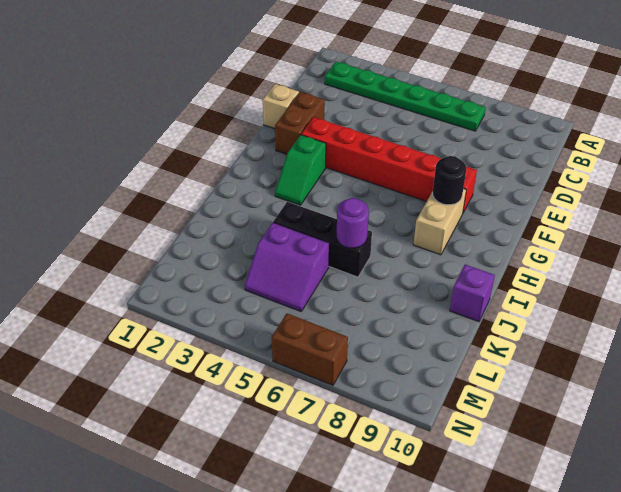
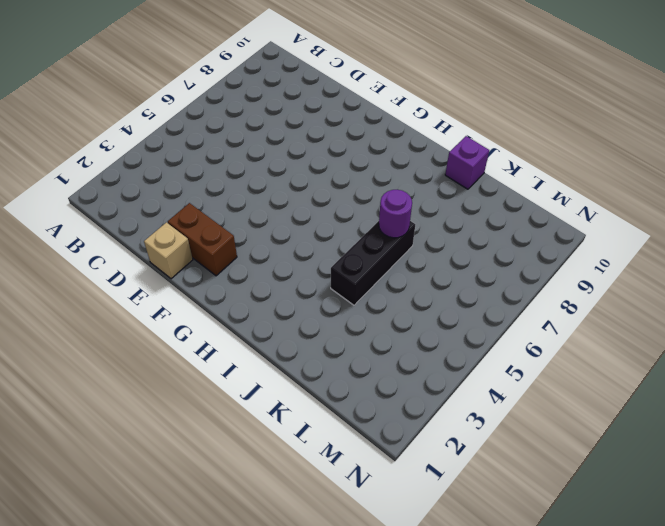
none -> green 1x6 plate [325,62,486,131]
none -> red 1x6 brick [301,117,477,213]
none -> green 1x2 slope [275,135,326,205]

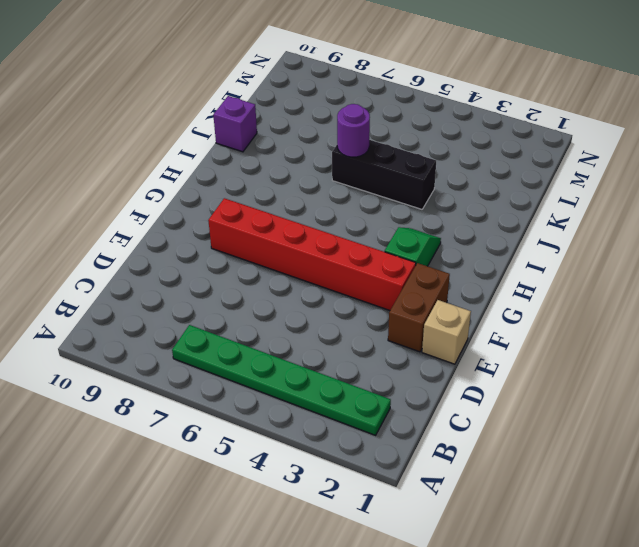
none -> tan 1x2 brick [413,189,466,255]
none -> purple 2x2 slope [245,223,329,311]
none -> brown 1x2 brick [272,313,348,385]

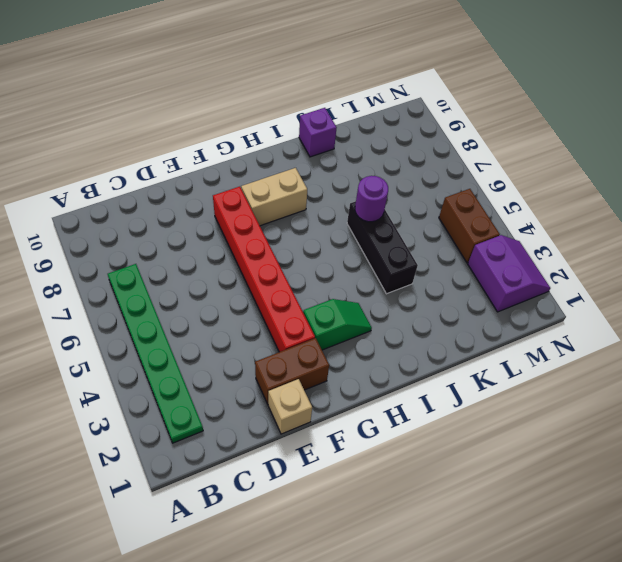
purple 2x2 slope [468,235,550,312] -> purple 2x2 slope moved to [245,223,329,311]
brown 1x2 brick [439,189,500,263] -> brown 1x2 brick moved to [272,313,348,385]
none -> black 1x1 round brick [432,156,466,205]

